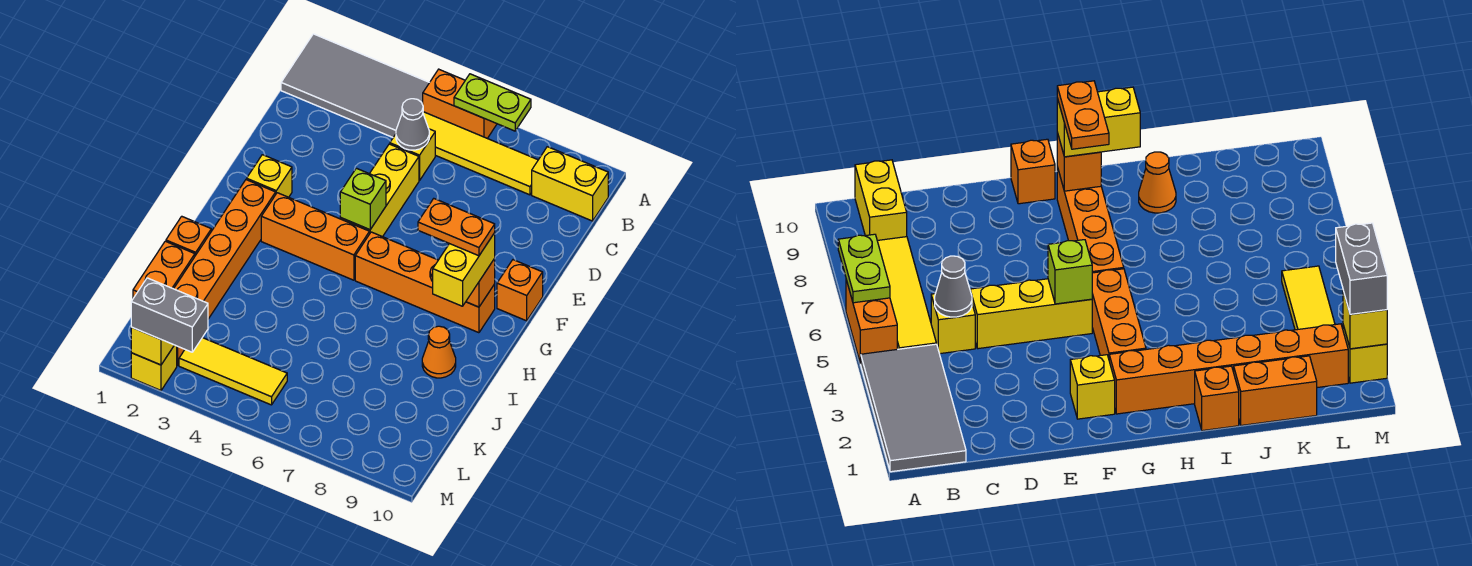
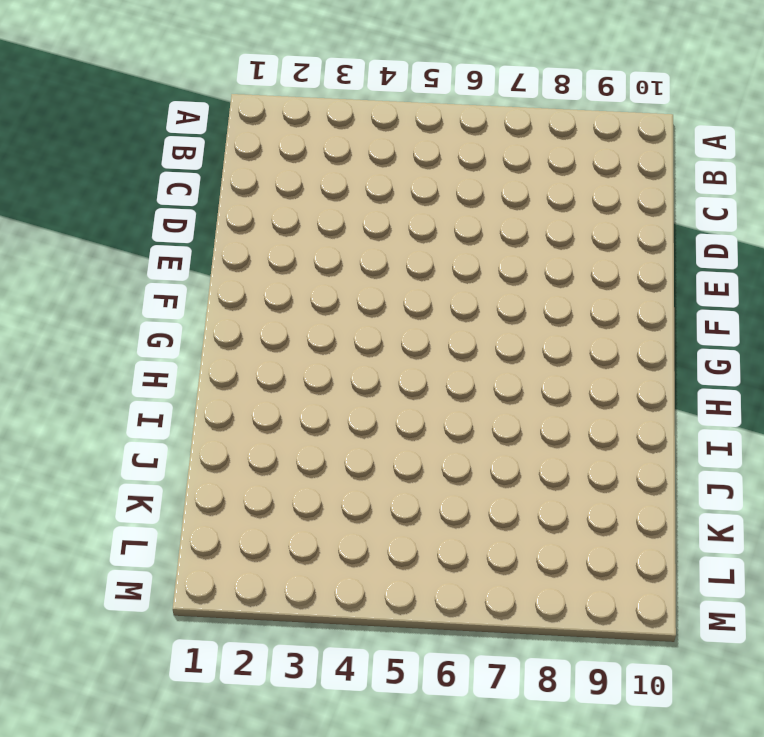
none -> grey 2x4 tile [281,34,430,137]
none -> orange 1x2 brick [423,69,497,138]
none -> yellow 1x4 tile [423,112,538,195]

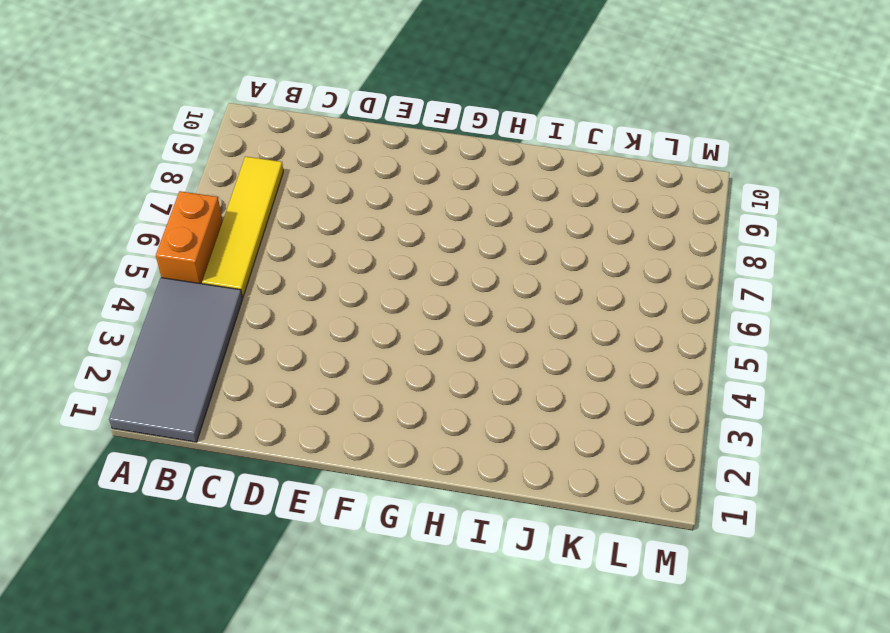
none -> yellow 1x2 brick [532,147,608,221]
none -> yellow 1x1 brick [390,129,435,180]
none -> yellow 1x3 brick [340,144,419,237]

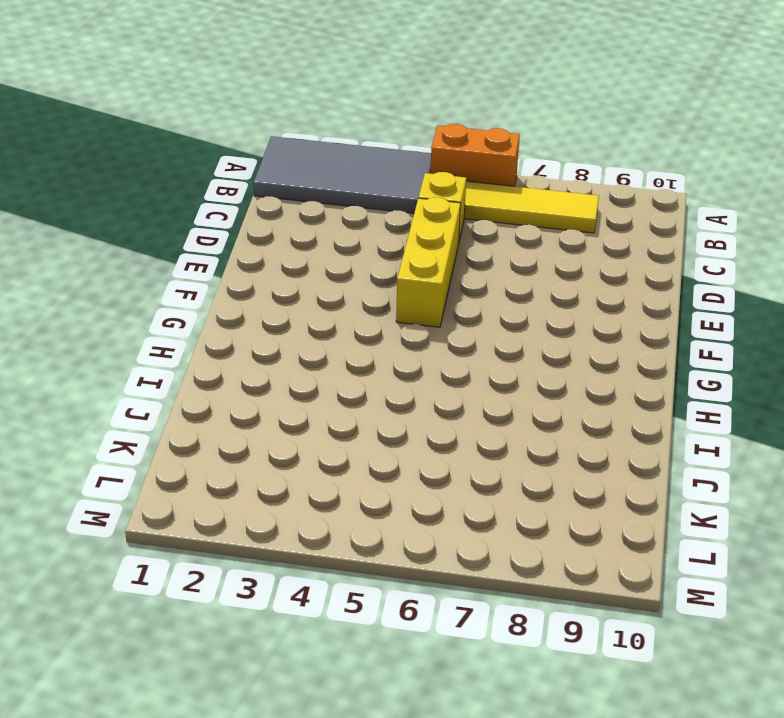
none -> yellow 1x2 brick [532,147,608,221]
none -> yellow 1x1 brick [247,155,292,197]
none -> orange 1x1 brick [497,260,543,321]

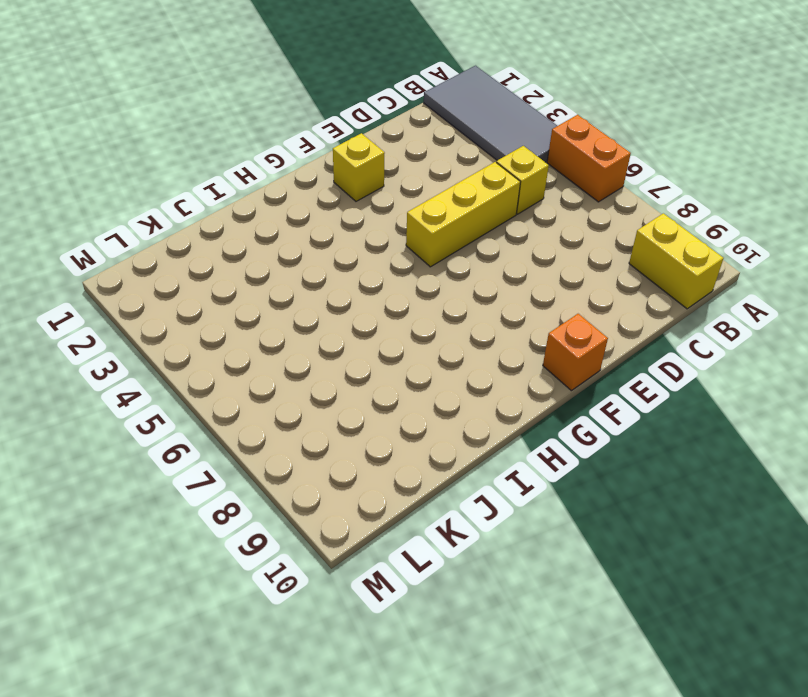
none -> yellow 1x4 tile [423,112,538,195]
none -> orange 1x6 brick [174,180,276,366]
none -> orange 1x3 brick [261,193,370,280]

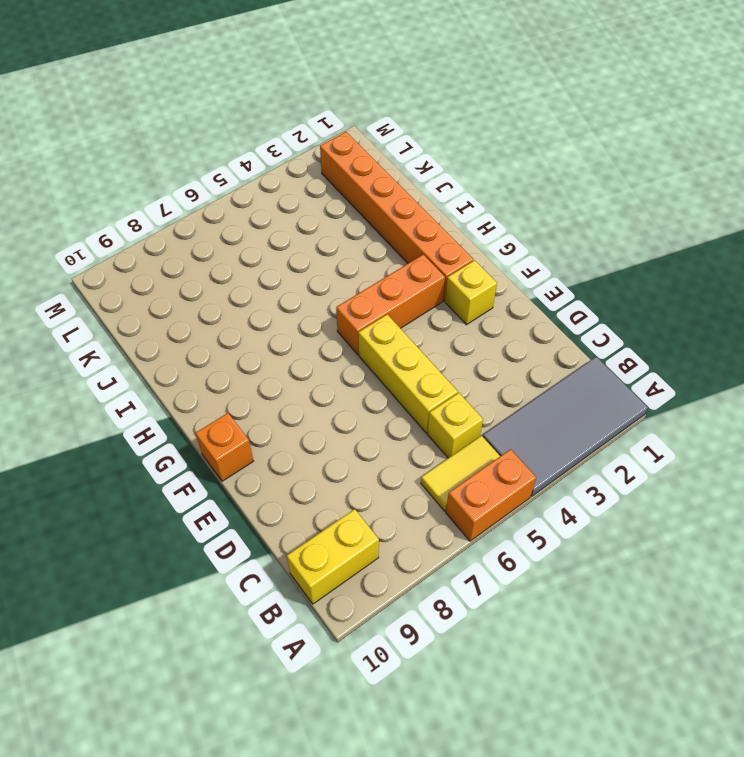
yellow 1x2 tile [421,436,500,511] -> yellow 1x4 tile [423,112,538,195]
none -> orange 1x4 brick [355,232,495,333]
none -> orange 1x1 brick [166,216,211,256]
none -> orange 1x1 cone [422,326,456,378]

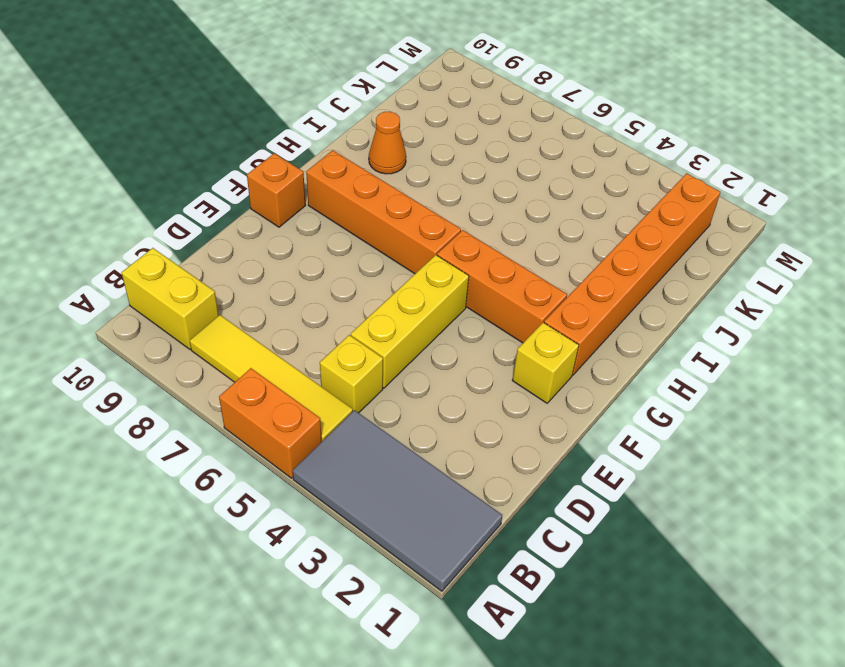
none -> orange 1x1 brick [166,216,211,256]
none -> orange 1x2 brick [133,241,195,298]
none -> yellow 1x3 tile [179,338,287,405]

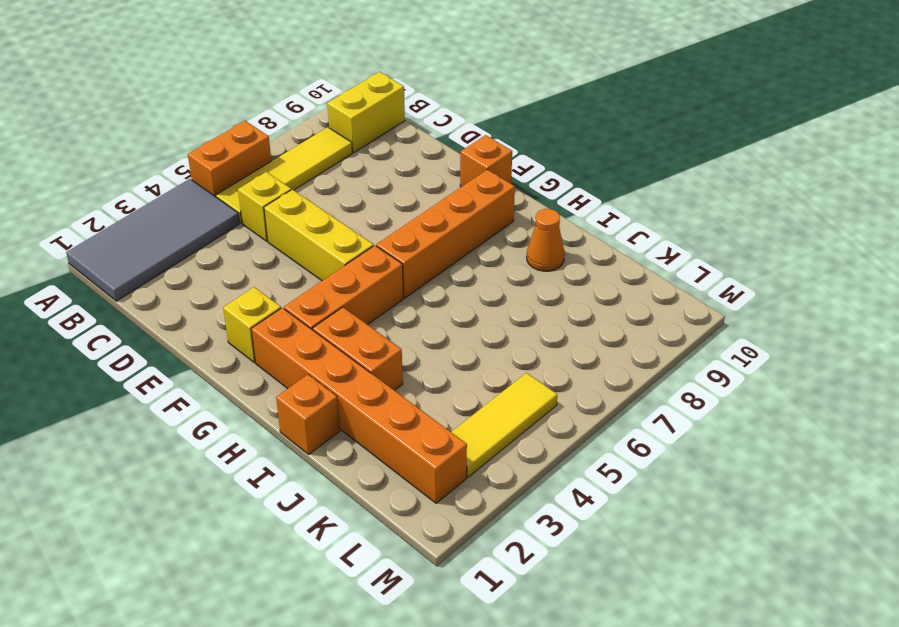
orange 1x2 brick [313,307,403,390] -> orange 1x2 brick moved to [133,241,195,298]
none -> yellow 1x1 brick [131,345,177,390]
none -> lime 1x2 plate [454,74,531,131]
none -> grey 1x1 cone [396,99,429,150]

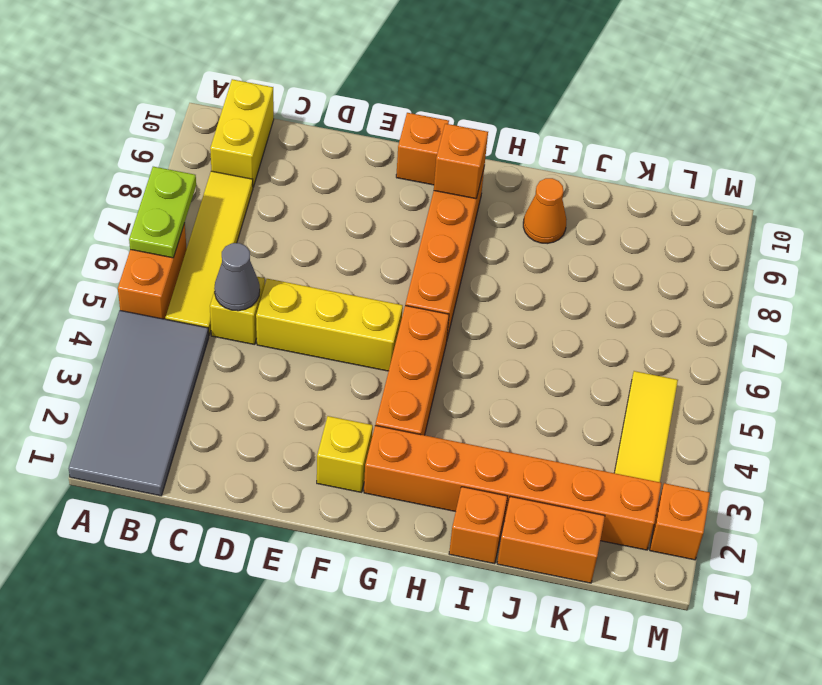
orange 1x1 brick [650,483,710,560] -> yellow 1x1 brick [131,345,177,390]
none -> lime 1x1 brick [340,168,386,230]
none -> yellow 1x1 brick [131,327,174,365]
none -> yellow 1x2 brick [433,233,495,306]

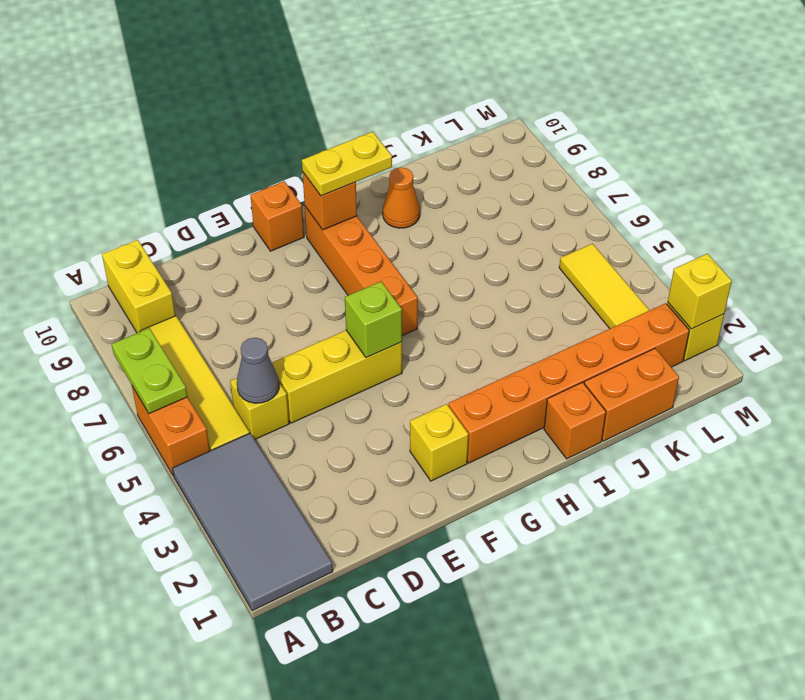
yellow 1x2 plate [302,132,392,196] -> yellow 1x2 brick [433,233,495,306]
none -> orange 1x3 brick [261,193,370,280]
none -> grey 1x2 brick [131,278,208,352]
none -> orange 1x2 plate [418,199,495,256]

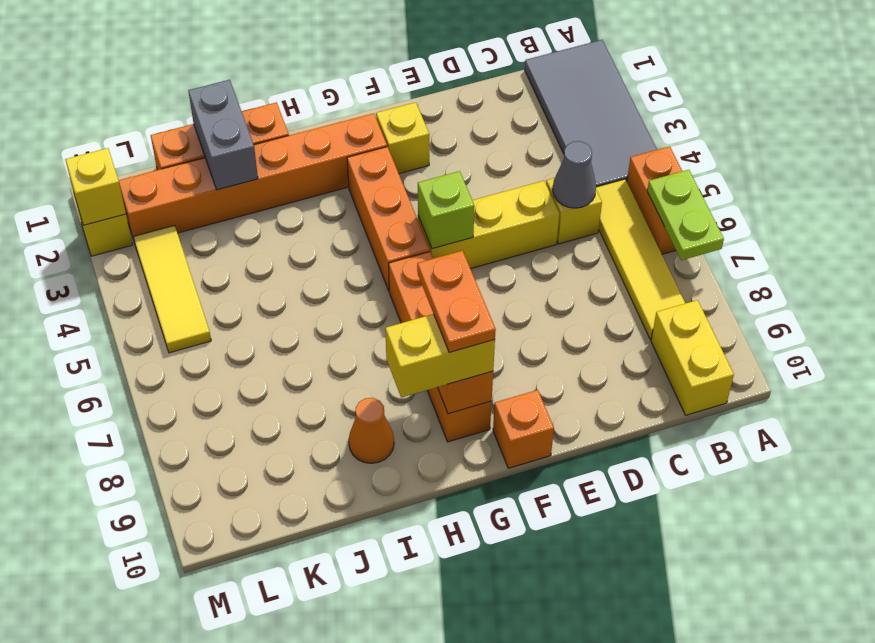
grey 1x2 brick [188,80,258,190] -> grey 1x2 brick moved to [131,278,208,352]

